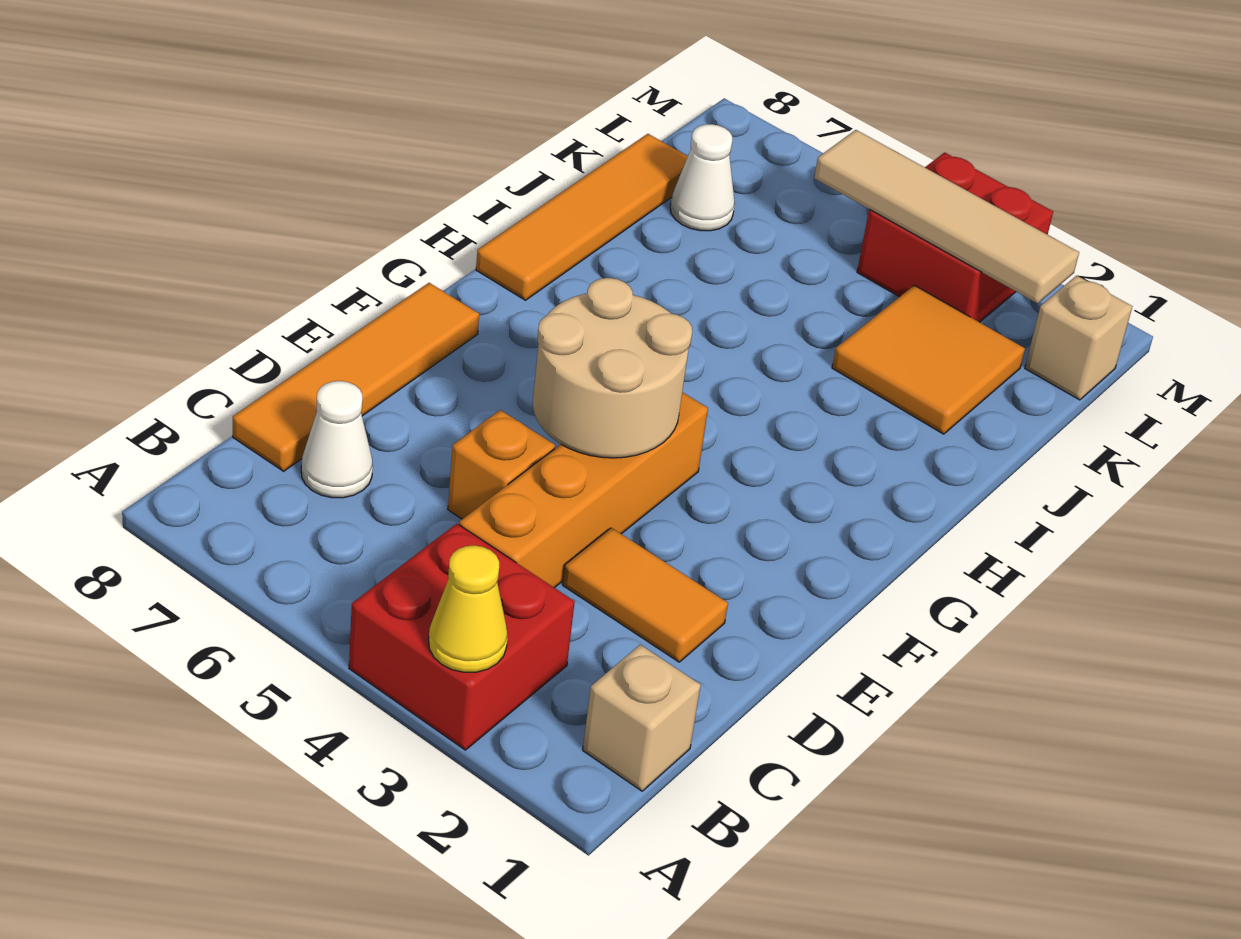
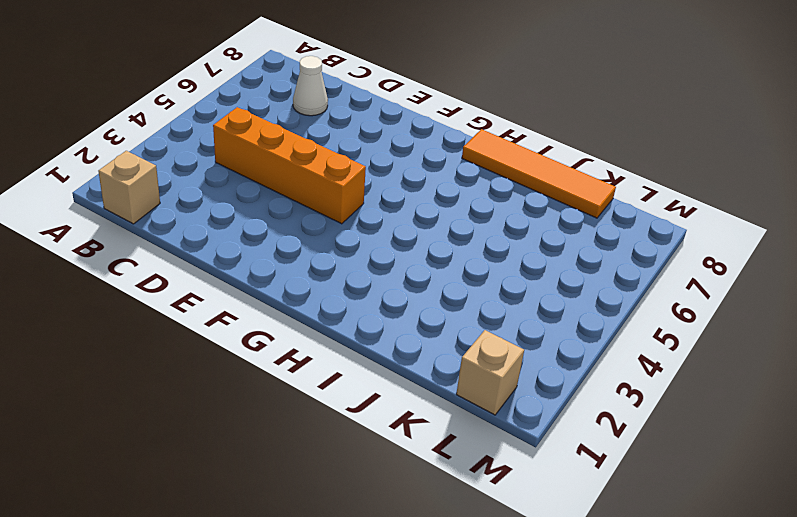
none -> red 2x2 brick [349,524,575,750]
none -> orange 1x4 tile [233,283,479,471]
none -> orange 1x2 tile [563,528,728,662]

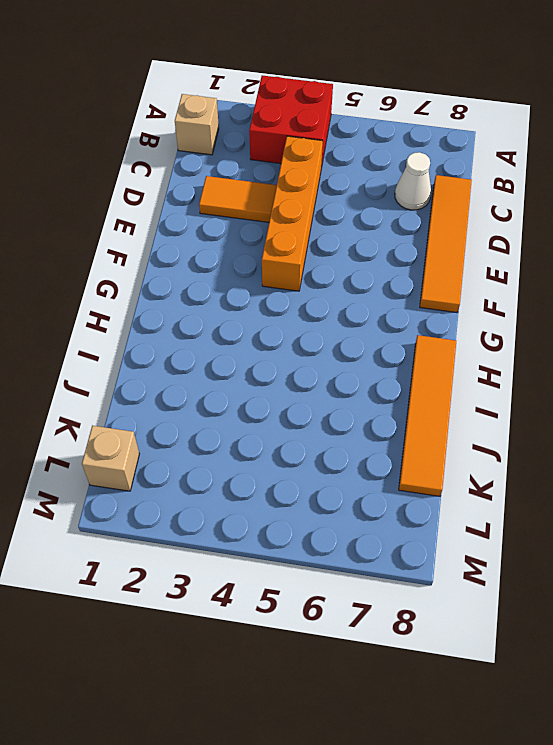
none -> orange 1x1 brick [448,410,555,519]
none -> orange 2x2 tile [832,285,1025,434]
none -> white 1x1 cone [670,124,735,231]

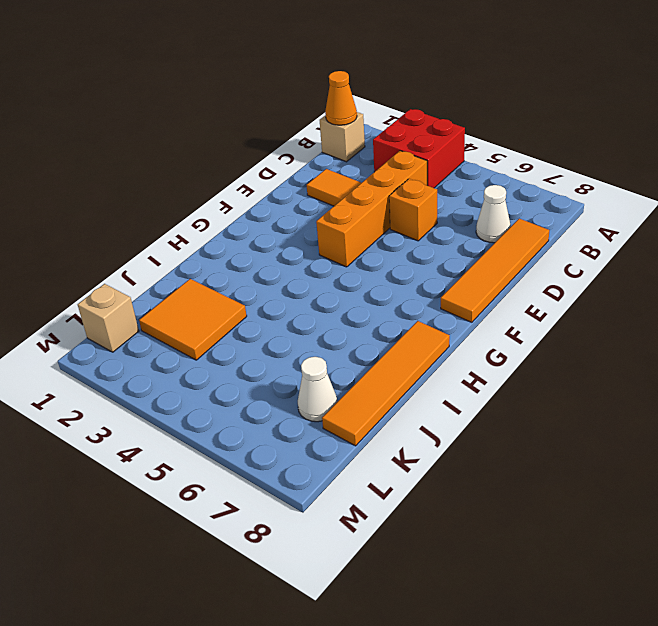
orange 1x1 cone [325,71,357,125] -> none
none -> red 2x2 brick [857,152,1053,322]
none -> yellow 1x1 cone [429,545,508,672]
none -> tan 2x2 round brick [533,278,692,458]

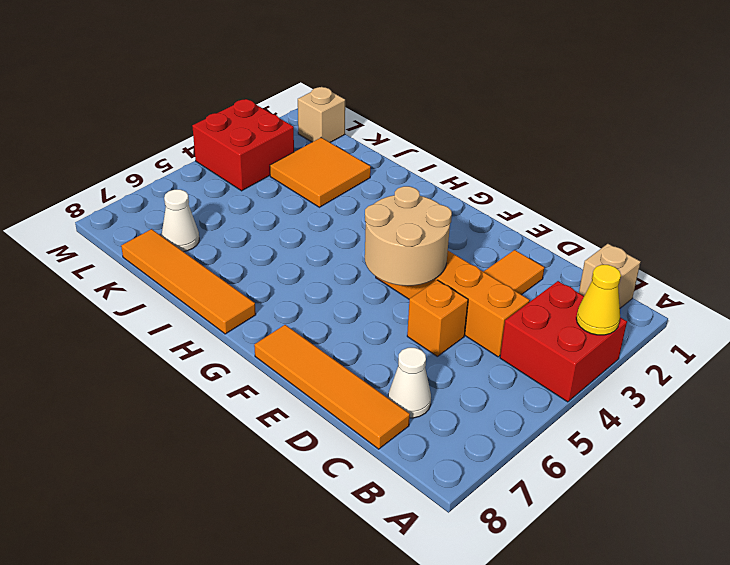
none -> tan 1x4 tile [814,130,1079,304]

